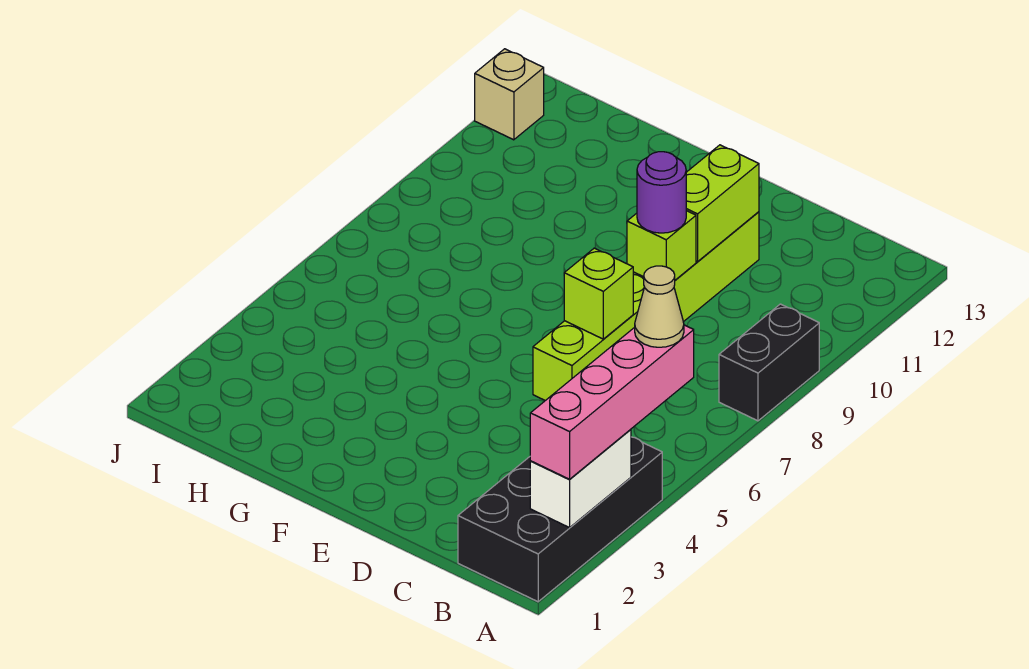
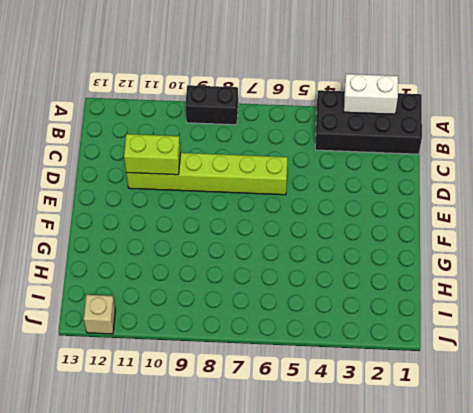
none -> lime 1x1 brick [564,248,633,339]
none -> lime 1x1 brick [627,211,696,280]

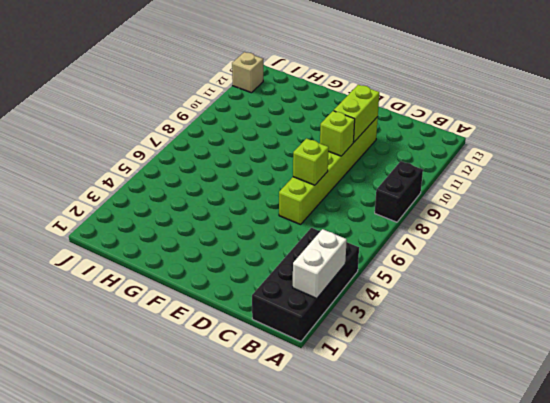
none -> pink 1x4 brick [530,325,694,479]
none -> purple 1x1 round brick [637,152,686,233]

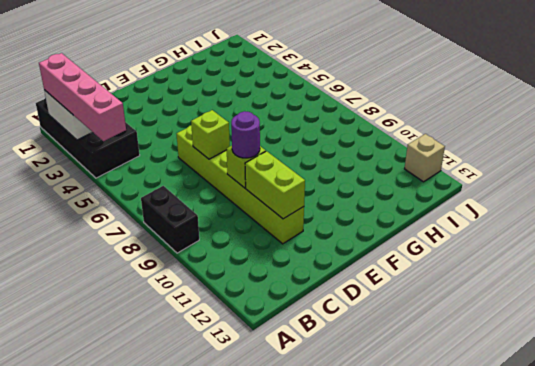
none -> tan 1x1 cone [635,266,684,347]

